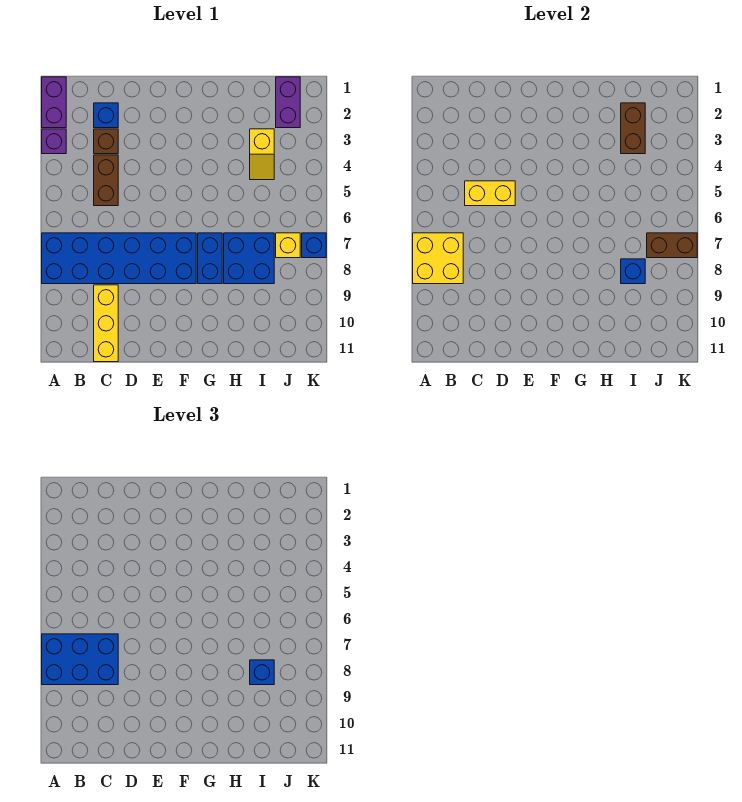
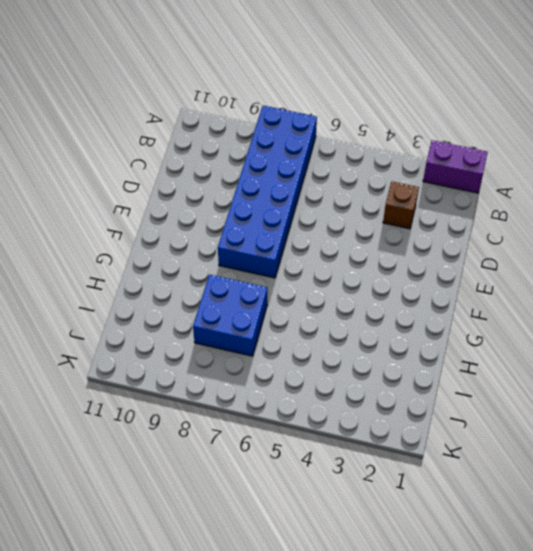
none -> purple 1x1 brick [42,129,66,154]
none -> blue 1x1 brick [94,103,118,128]
none -> brown 1x2 brick [94,155,118,206]

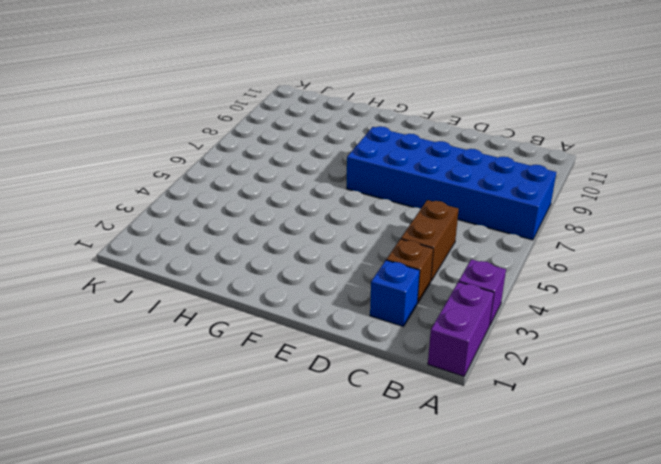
none -> yellow 1x3 brick [94,285,118,362]
none -> blue 1x2 brick [198,233,222,284]
none -> blue 2x2 brick [224,233,274,284]

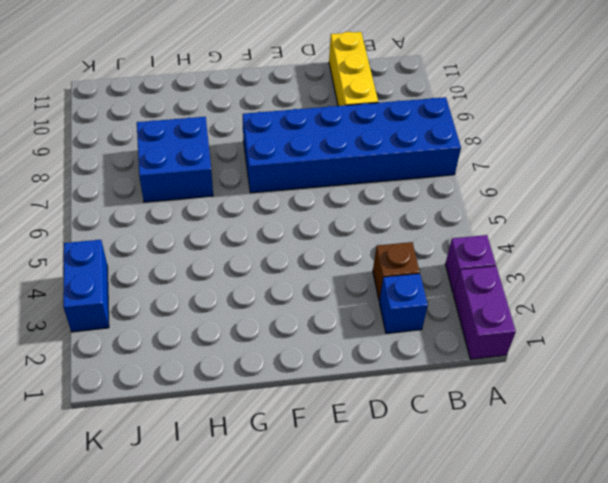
blue 1x2 brick [63,240,109,332] -> blue 1x2 brick moved to [198,233,222,284]
none -> brown 1x2 brick [94,155,118,206]
none -> yellow 1x2 slope [250,129,274,180]
none -> purple 1x2 brick [276,77,300,128]

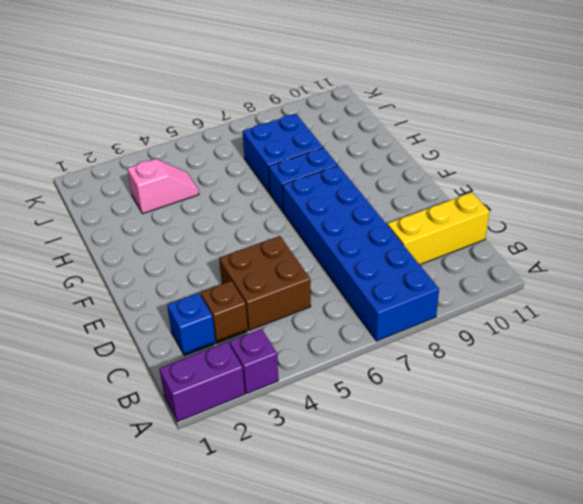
brown 2x2 brick [219,236,311,330] -> brown 1x2 brick [94,155,118,206]
pink 1x2 slope [127,159,199,214] -> yellow 1x2 slope [250,129,274,180]
none -> purple 1x2 brick [276,77,300,128]
none -> yellow 1x1 brick [276,233,300,258]
none -> blue 1x1 brick [302,233,326,258]

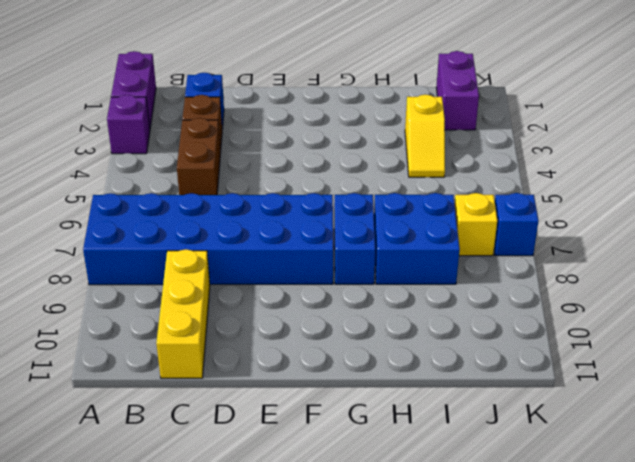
none -> yellow 2x2 brick [413,233,463,284]
none -> yellow 1x2 brick [465,181,515,206]
none -> brown 1x2 brick [621,103,645,154]

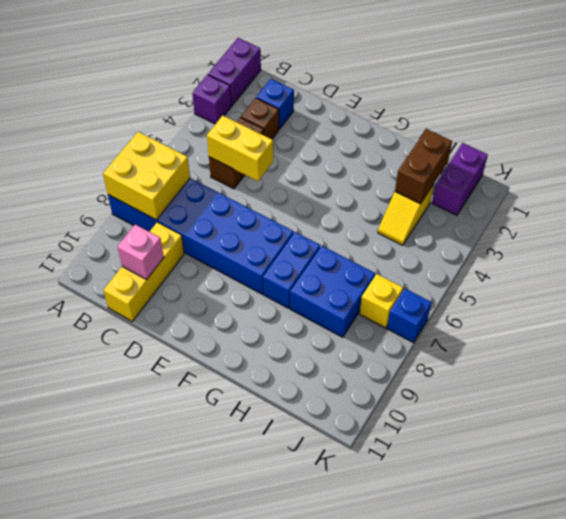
pink 1x1 brick [117,224,164,280] -> none
none -> blue 1x1 brick [621,259,645,284]
none -> brown 1x2 brick [647,233,697,258]
none -> blue 2x3 brick [42,634,118,685]

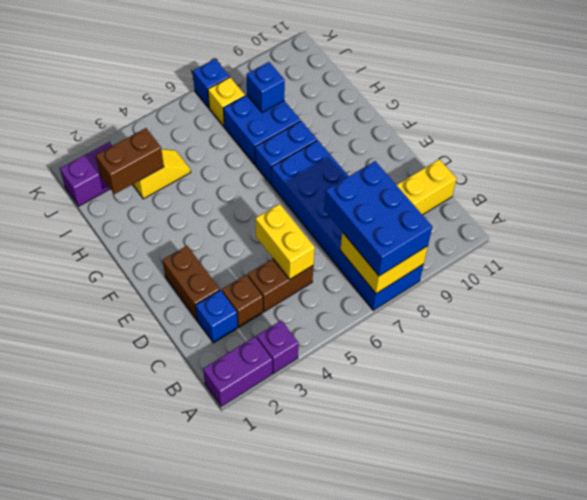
brown 1x2 brick [163,246,220,320] -> brown 1x2 brick moved to [647,233,697,258]
none -> blue 1x1 brick [250,660,274,685]

